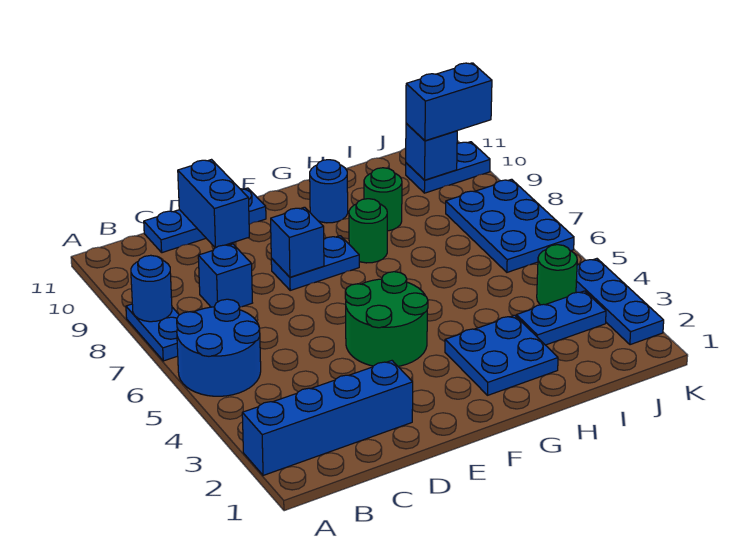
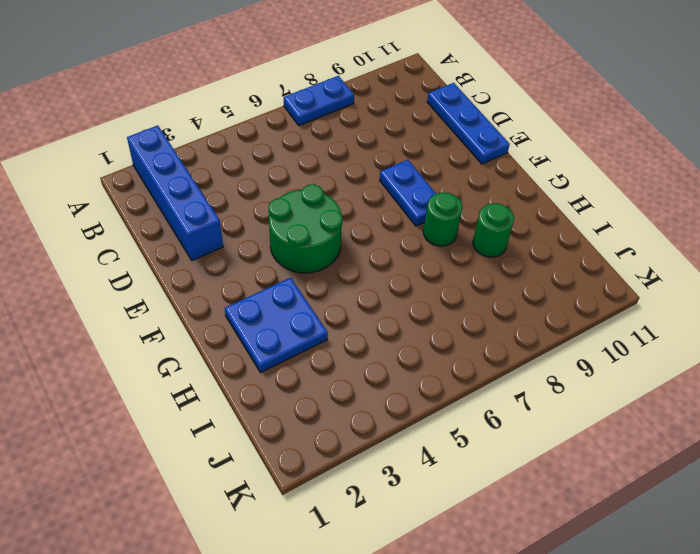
none -> blue 2x2 round brick [177,299,261,396]
none -> blue 1x1 brick [198,244,252,307]
none -> blue 1x1 round brick [310,160,348,223]

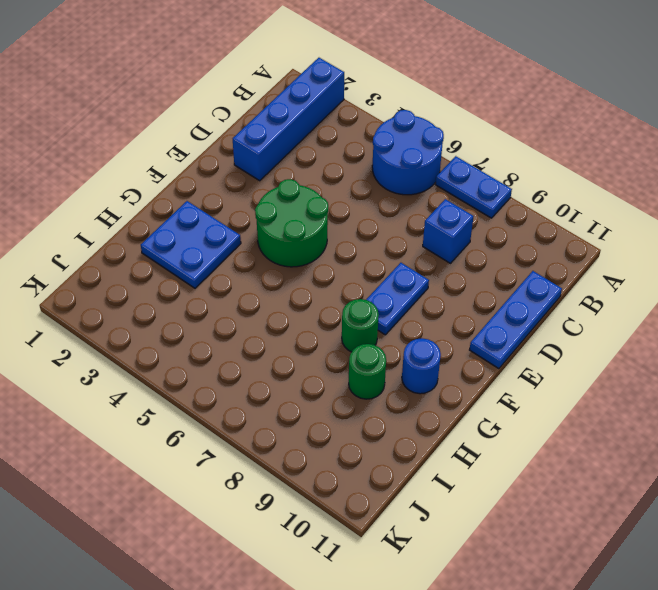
none -> blue 1x2 plate [516,291,606,345]
none -> green 1x1 round brick [537,245,577,305]
none -> blue 2x3 plate [446,179,574,272]

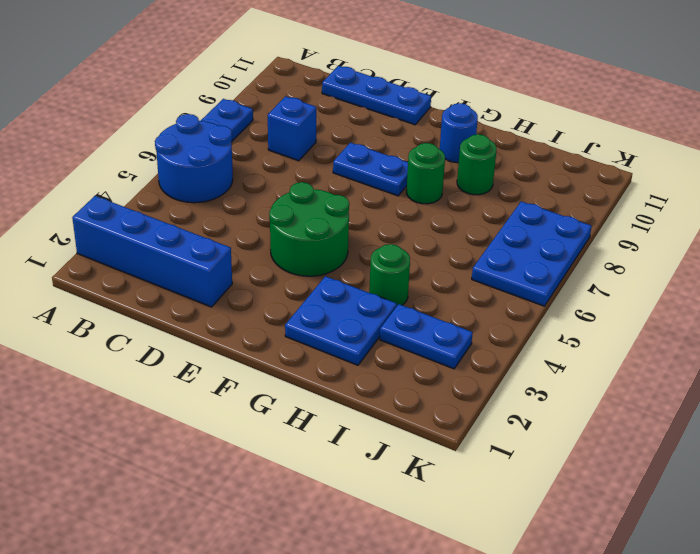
green 1x1 round brick [369,244,410,305] -> green 1x1 round brick moved to [537,245,577,305]
none -> blue 1x2 plate [406,142,490,193]
none -> blue 1x3 plate [576,259,664,345]
none -> blue 1x1 round brick [131,255,172,322]

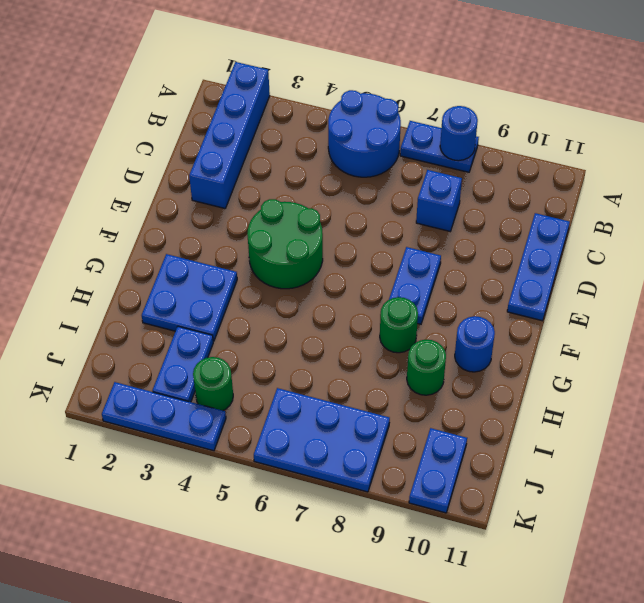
none -> blue 1x2 brick [178,160,249,248]
none -> blue 1x1 brick [271,207,324,277]
none -> blue 1x1 brick [406,123,457,180]

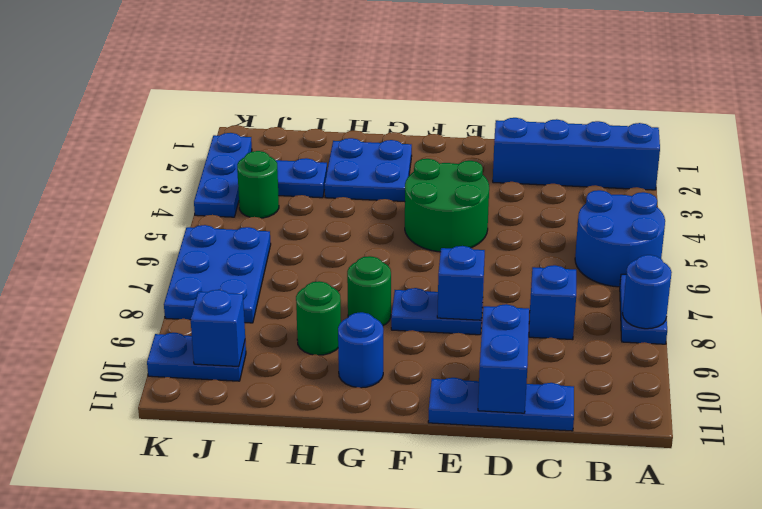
none -> blue 1x2 brick [406,63,492,141]

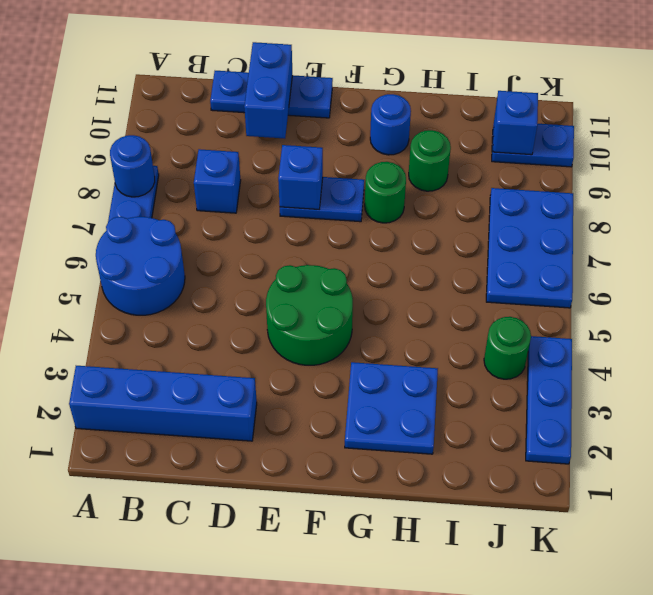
none -> blue 1x2 plate [516,291,606,345]
none -> blue 1x2 brick [406,63,492,141]

